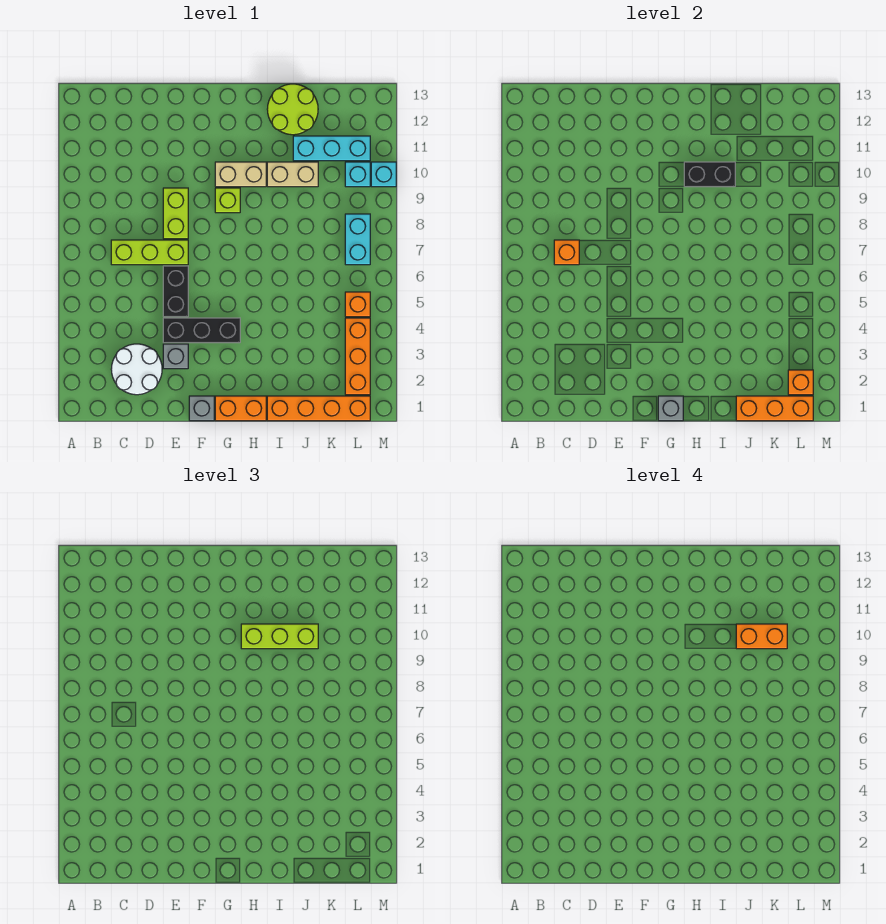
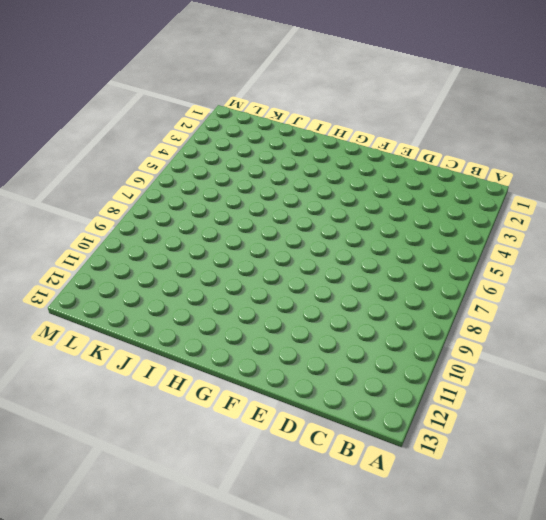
none -> white 2x2 round brick [111,344,162,395]
none -> lime 1x3 brick [111,240,188,265]
none -> grey 1x1 brick [163,344,188,369]

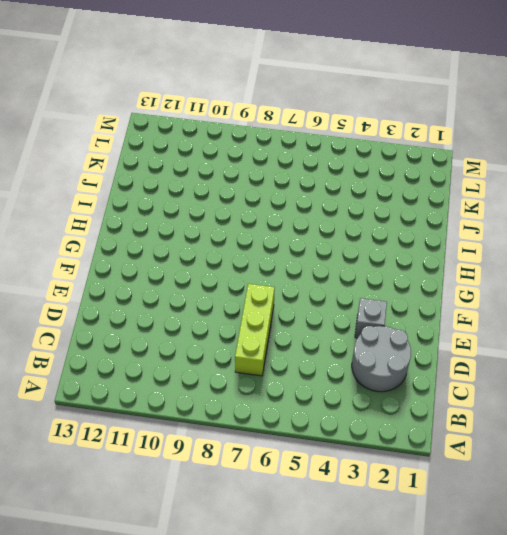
grey 2x2 round brick [352,326,411,392] -> white 2x2 round brick [111,344,162,395]
none -> black 1x3 brick [163,318,240,343]
none -> black 1x2 brick [163,266,188,317]
none -> lime 1x2 brick [163,188,188,239]

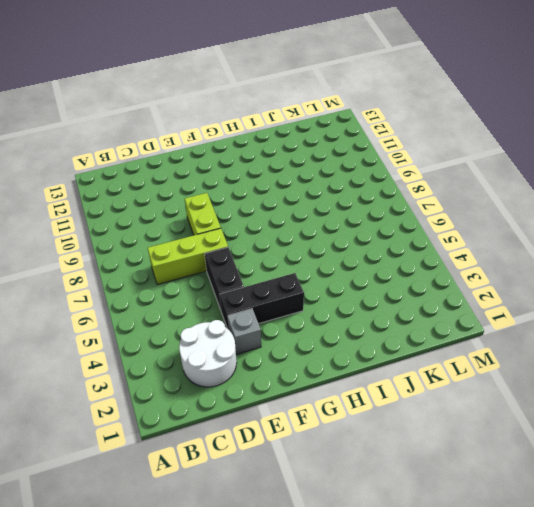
none -> grey 1x1 brick [189,396,214,421]
none -> orange 1x2 brick [215,396,266,421]
none -> lime 1x1 brick [215,188,240,213]

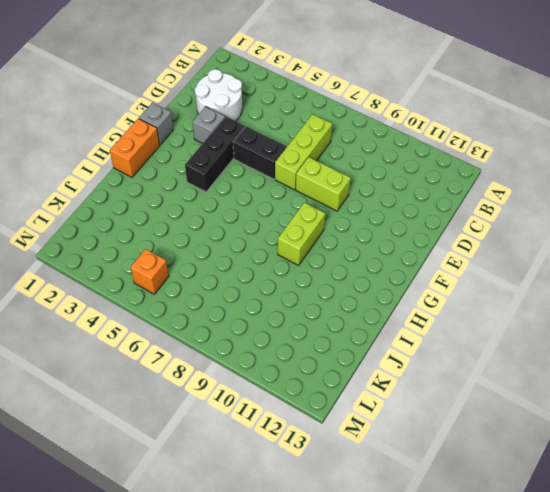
lime 1x2 brick [278,203,325,265] -> lime 1x1 brick [215,188,240,213]
none -> tan 1x2 brick [215,162,266,187]
none -> orange 1x4 brick [267,396,370,421]
none -> tan 1x2 brick [267,162,318,187]

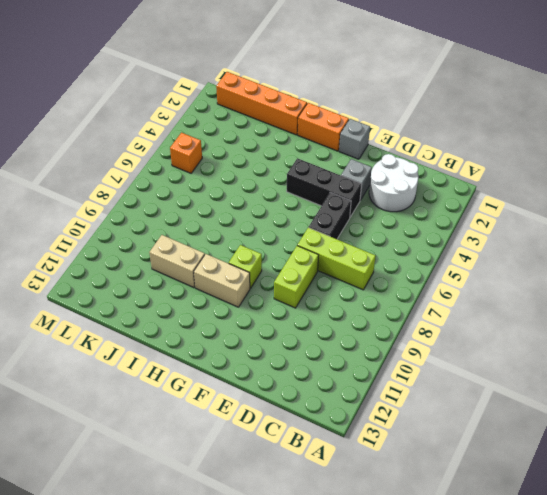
none -> lime 2x2 round brick [267,84,318,135]
none -> cyan 1x3 brick [293,136,370,161]
none -> orange 1x3 brick [345,318,370,395]

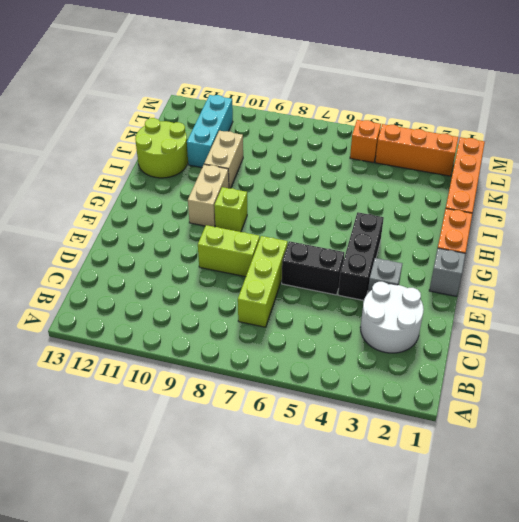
none -> cyan 1x2 brick [345,214,370,265]
none -> cyan 1x1 brick [345,162,370,187]
none -> cyan 1x1 brick [371,162,396,187]

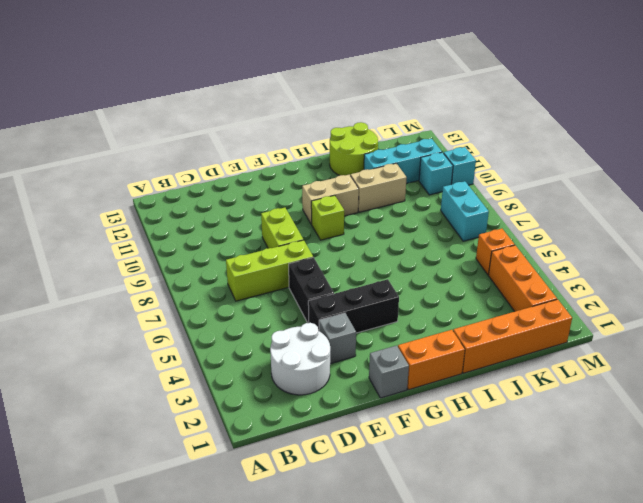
none -> orange 1x1 brick [554,240,579,265]
none -> grey 1x1 brick [658,396,683,421]
none -> black 1x2 brick [684,162,735,187]

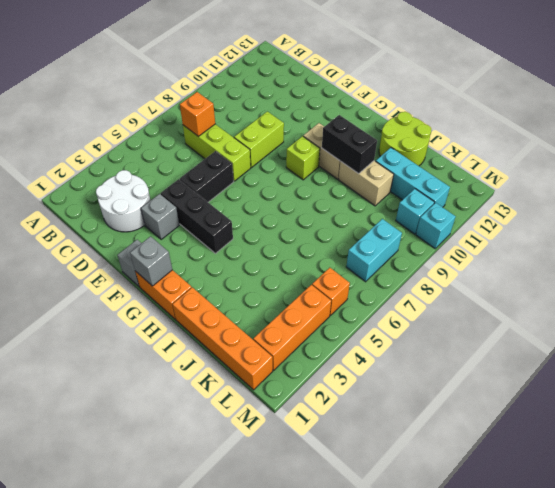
none -> orange 1x3 brick [736,396,813,421]
none -> orange 1x1 brick [788,370,813,395]
none -> lime 1x3 brick [241,624,318,649]

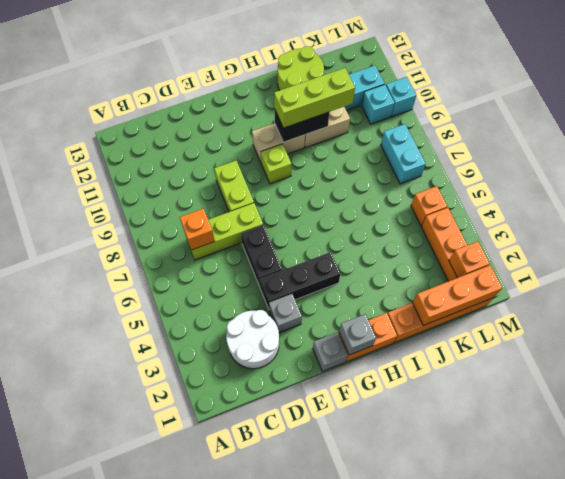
none -> orange 1x2 brick [736,624,787,649]

